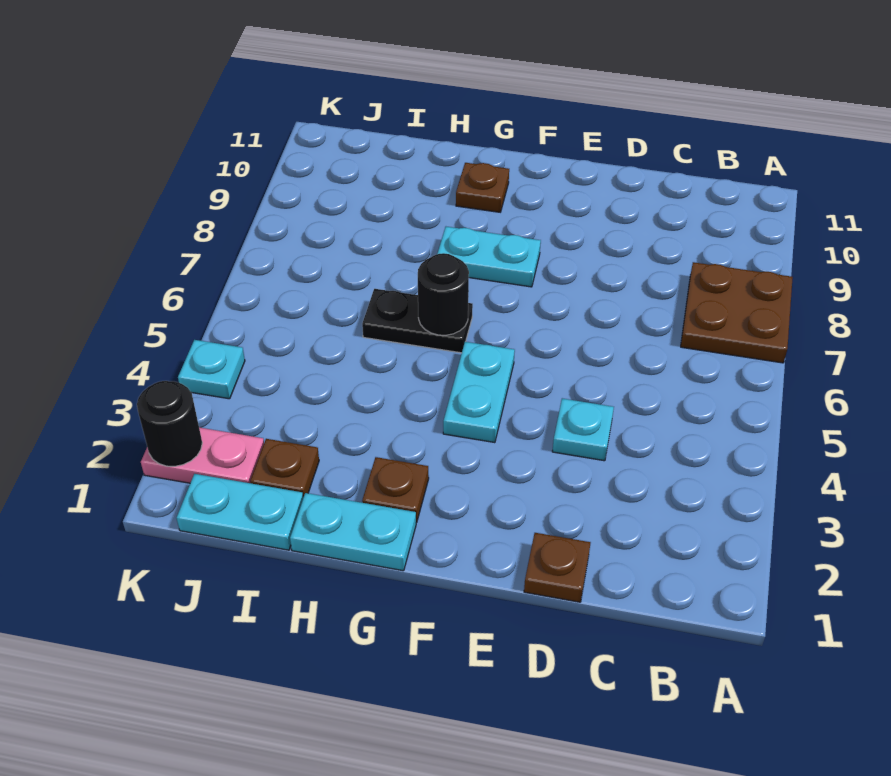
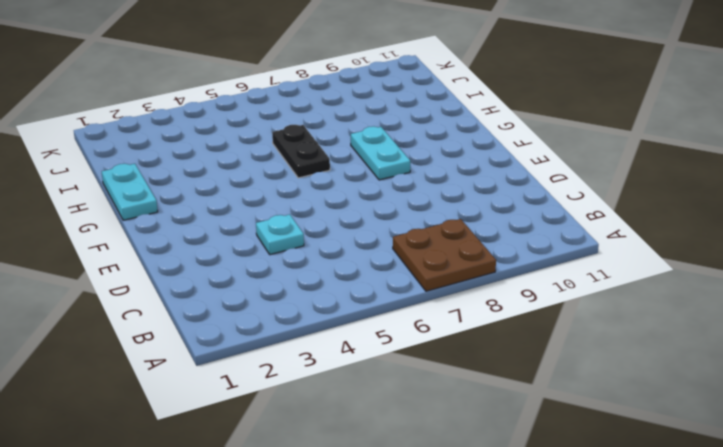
none -> brown 1x1 plate [524,533,591,602]
none -> cyan 1x2 plate [443,342,515,443]
none -> brown 1x1 plate [362,457,429,523]

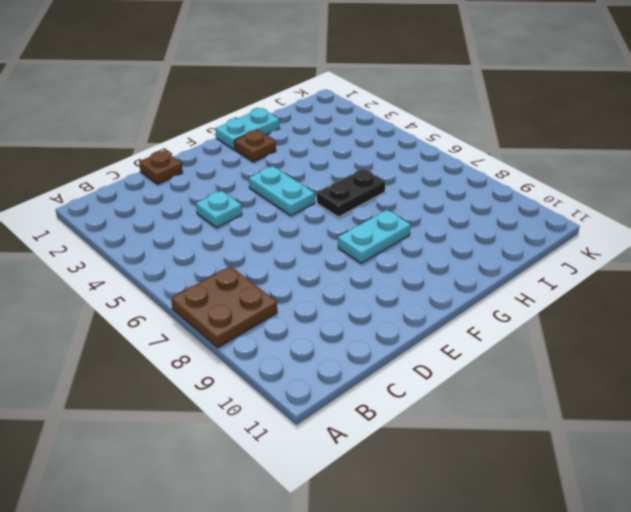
none -> brown 1x1 plate [456,163,509,212]
none -> cyan 1x2 plate [176,474,303,550]
none -> brown 1x1 plate [250,439,319,498]

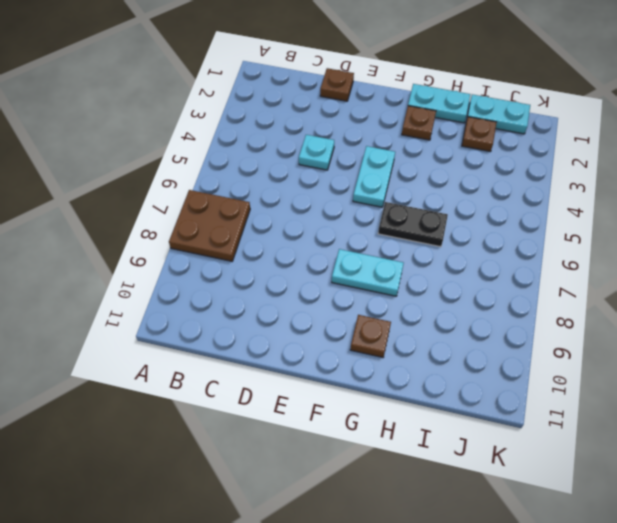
none -> pink 1x2 plate [141,427,264,483]
none -> cyan 1x1 plate [178,340,245,399]
none -> black 1x1 round brick [418,253,469,335]

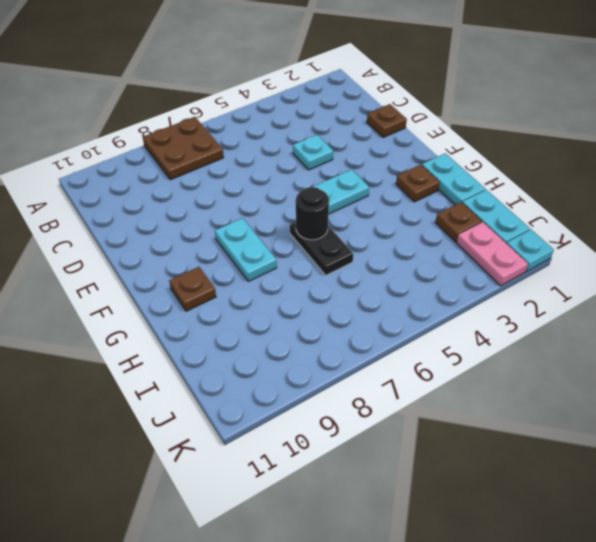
cyan 1x1 plate [507,230,554,271] -> cyan 1x1 plate moved to [178,340,245,399]
none -> black 1x1 round brick [137,381,202,466]

